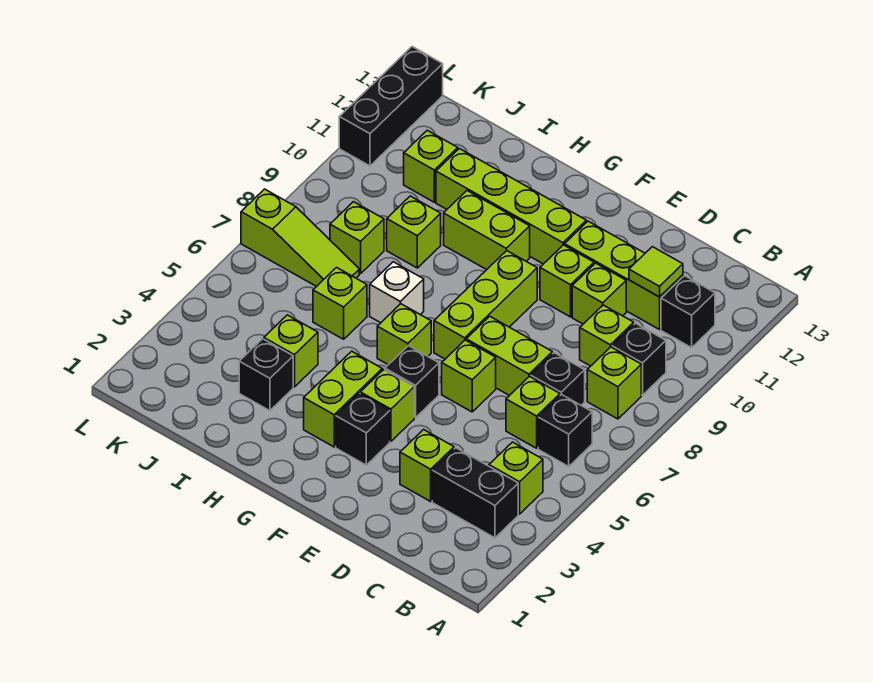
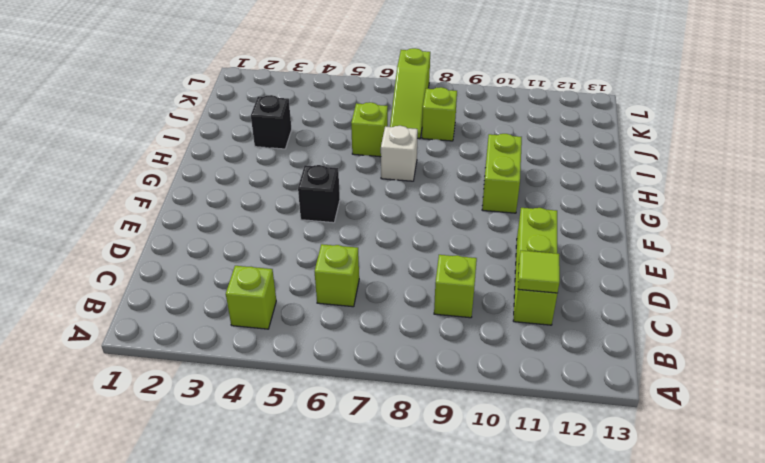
none -> black 1x2 brick [432,448,518,538]
none -> black 1x1 brick [538,395,592,466]
none -> lime 1x1 brick [587,347,641,419]
none -> black 1x1 brick [612,323,666,395]

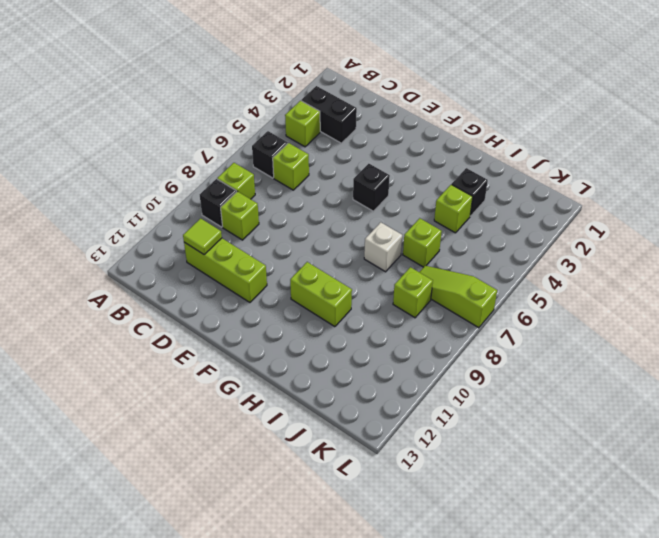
none -> black 1x1 brick [661,276,715,348]
none -> black 1x1 brick [531,353,585,405]
none -> lime 1x1 brick [400,430,454,501]
none -> lime 1x2 brick [466,316,552,396]

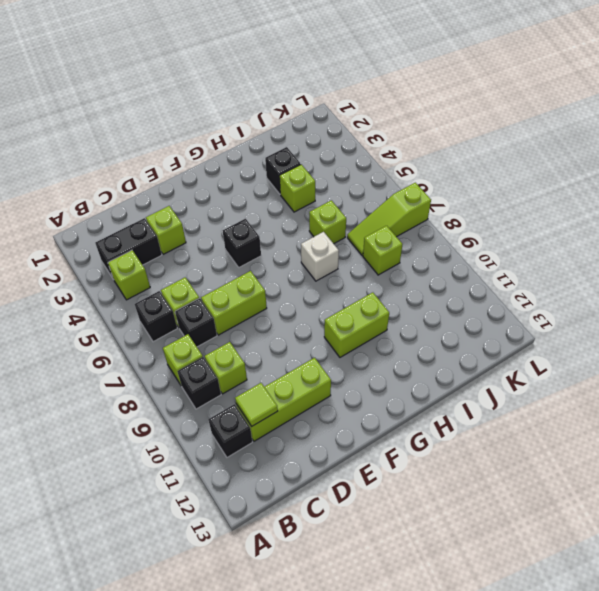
none -> lime 1x1 brick [572,263,626,324]
none -> lime 1x1 brick [442,340,496,412]
none -> lime 1x1 brick [540,245,594,317]
none -> black 1x1 brick [336,393,390,465]

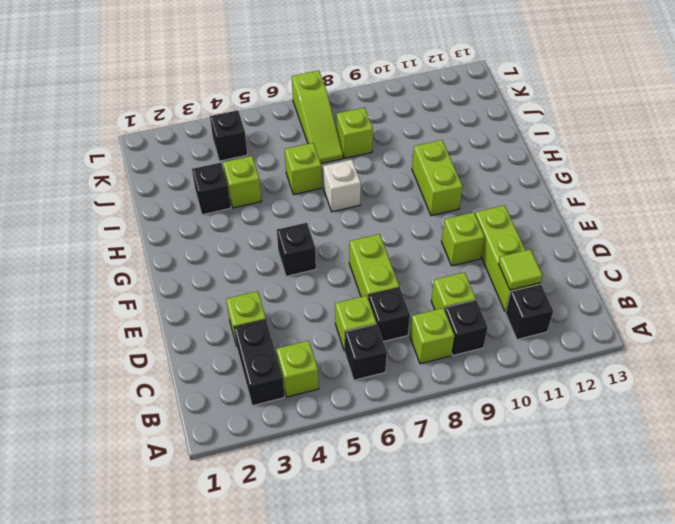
black 1x1 brick [210,110,247,161] -> black 1x1 brick moved to [336,393,390,465]
none -> lime 1x1 brick [572,263,626,324]
none -> lime 1x1 brick [442,340,496,412]
none -> lime 1x1 brick [360,370,414,441]
none -> lime 1x3 brick [434,251,537,359]

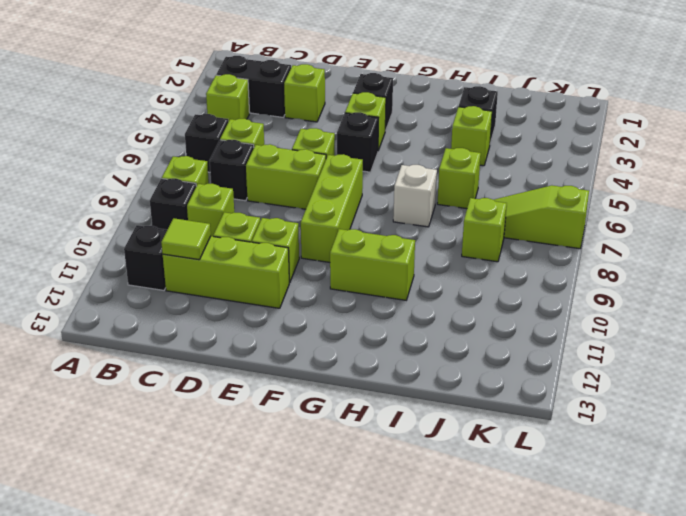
none -> lime 1x4 brick [436,149,586,264]
none -> lime 1x2 brick [304,351,382,447]
none -> lime 1x1 brick [377,304,431,365]
none -> lime 1x1 brick [387,196,441,268]

